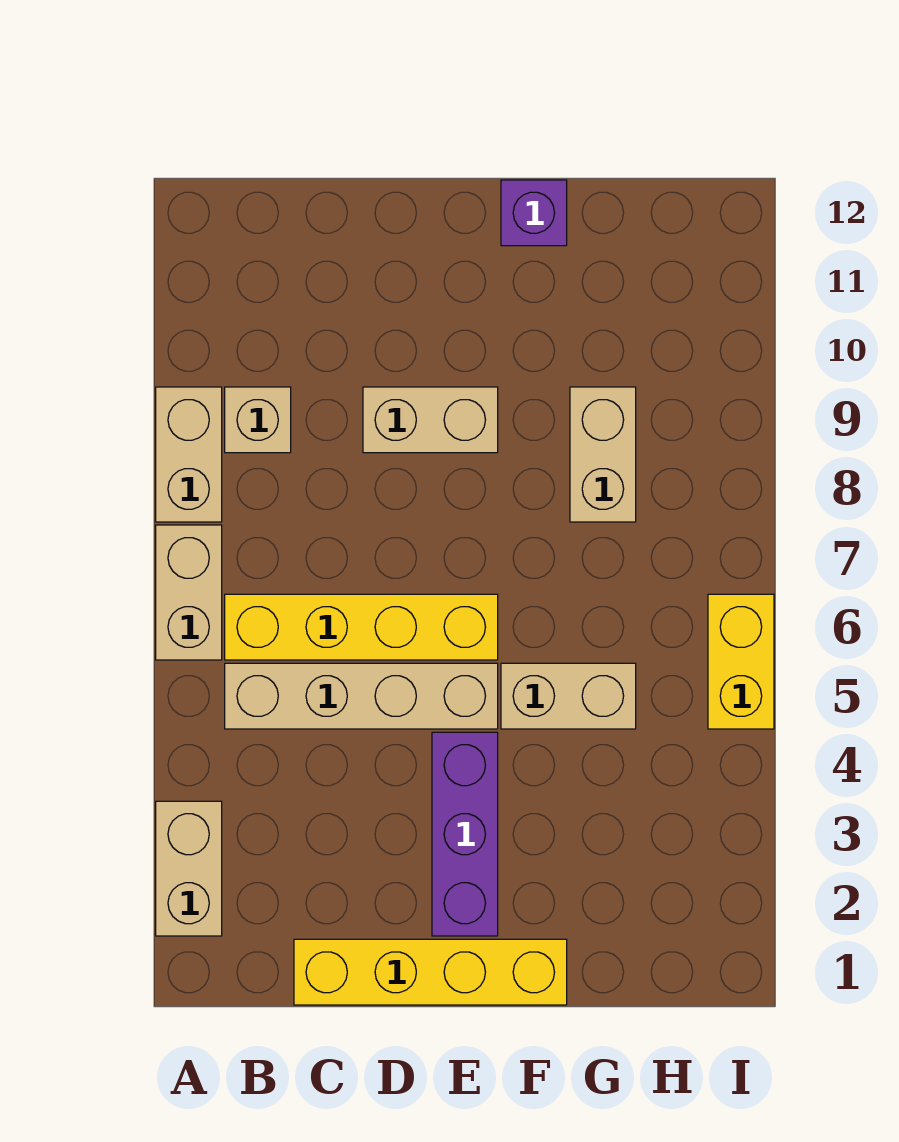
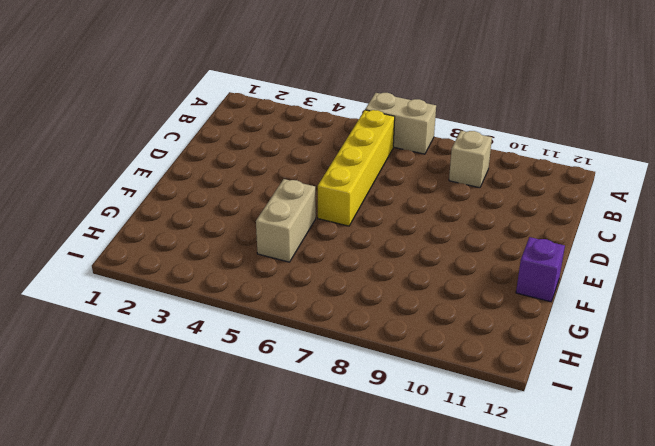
none -> tan 1x2 brick [156,801,222,936]
none -> tan 1x2 brick [156,387,222,522]
none -> tan 1x4 brick [225,663,498,729]

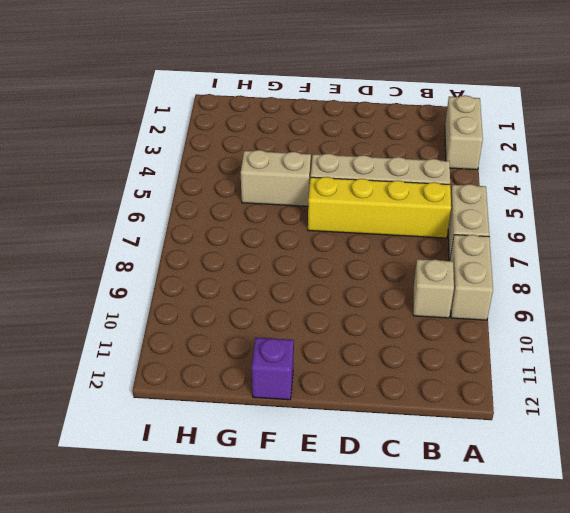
none -> yellow 1x4 brick [294,939,567,1005]
none -> tan 1x2 brick [363,387,498,453]
none -> purple 1x3 brick [432,732,498,936]

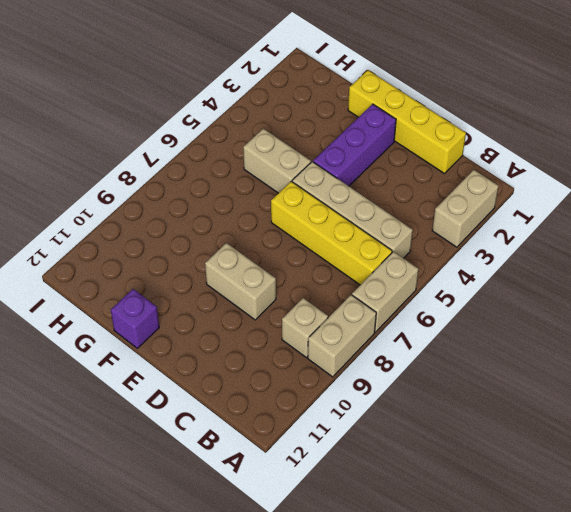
none -> tan 1x2 brick [570,387,636,522]
none -> yellow 1x2 brick [708,594,774,729]

